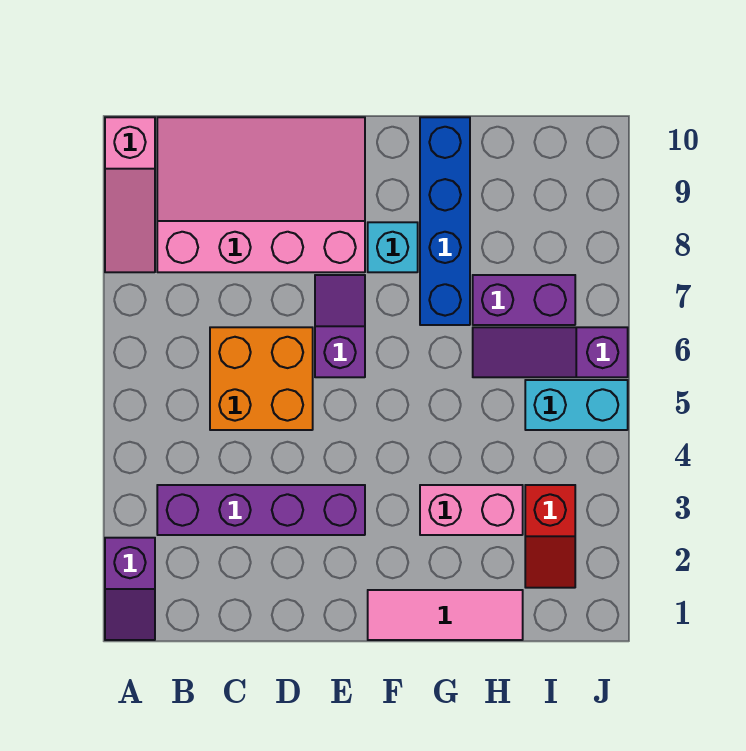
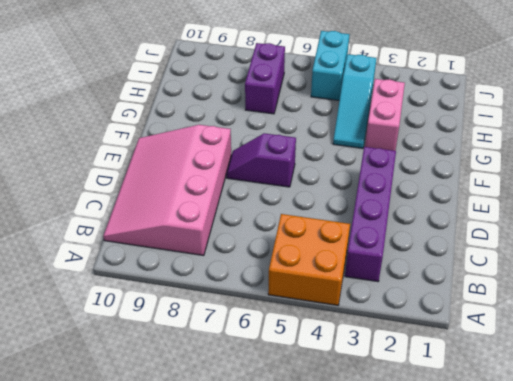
orange 2x2 brick [268,214,350,305] -> orange 2x2 brick moved to [210,327,313,430]
cyan 1x3 slope [333,54,376,148] -> none
none -> purple 1x2 slope [105,538,155,640]
none -> pink 1x3 slope [105,117,155,272]
none -> pink 1x3 tile [368,590,523,640]

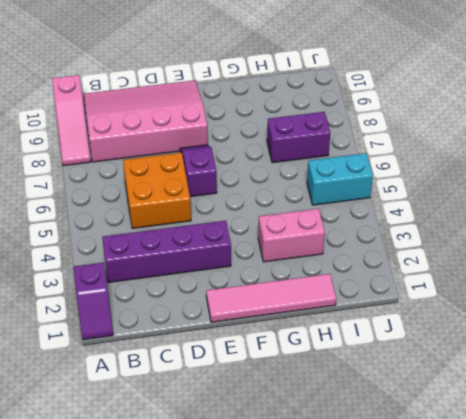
pink 1x4 tile [206,274,336,322] -> pink 1x3 tile [368,590,523,640]
none -> cyan 1x1 brick [368,222,418,272]
none -> blue 1x4 brick [420,117,470,325]
none -> purple 1x3 slope [473,327,628,377]

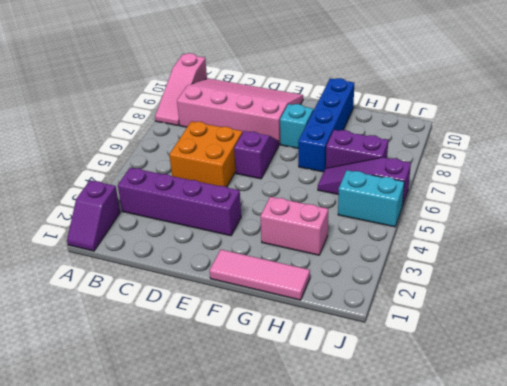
none -> red 1x2 slope [525,485,575,588]

